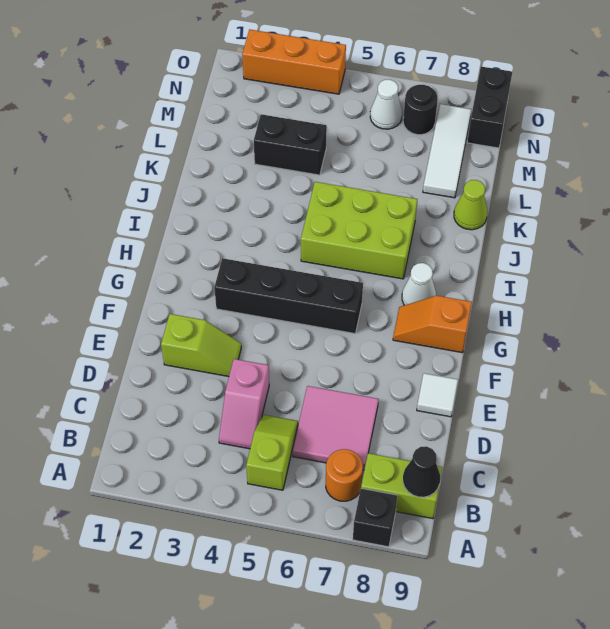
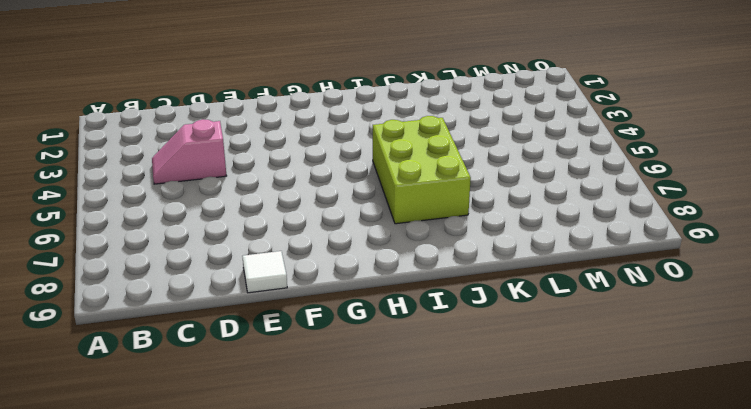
none -> black 1x1 brick [353,488,397,547]
none -> lime 1x2 slope [246,415,298,490]
none -> orange 1x1 round brick [326,449,363,501]

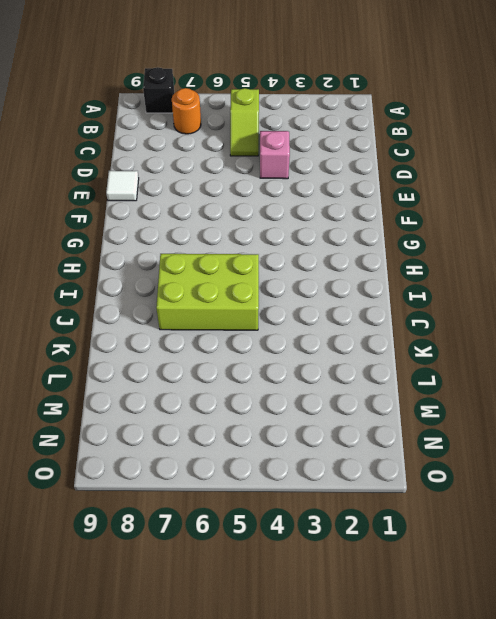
none -> lime 1x2 brick [361,453,443,519]
none -> pink 2x2 tile [292,386,378,470]
none -> lime 1x2 slope [161,314,241,377]

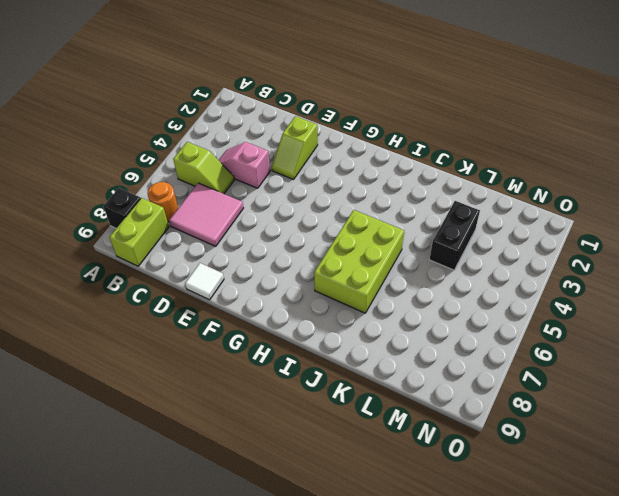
none -> black 1x4 brick [214,258,363,334]
none -> orange 1x2 slope [393,296,472,353]
none -> white 1x1 cone [402,263,436,305]

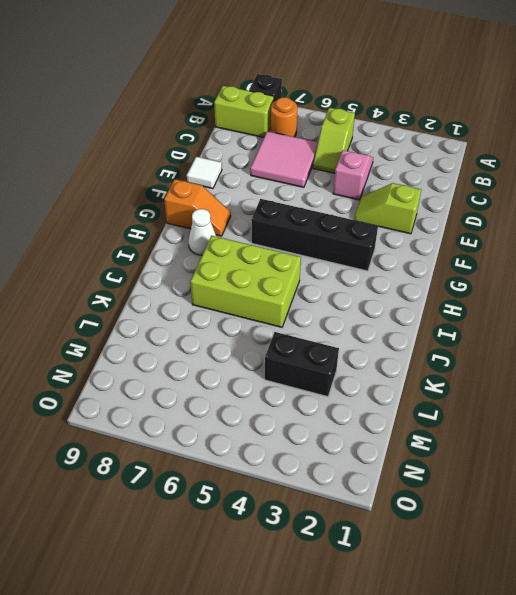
none -> lime 1x1 cone [454,180,487,230]
none -> white 1x3 tile [423,104,471,198]
none -> white 1x1 cone [370,80,402,129]

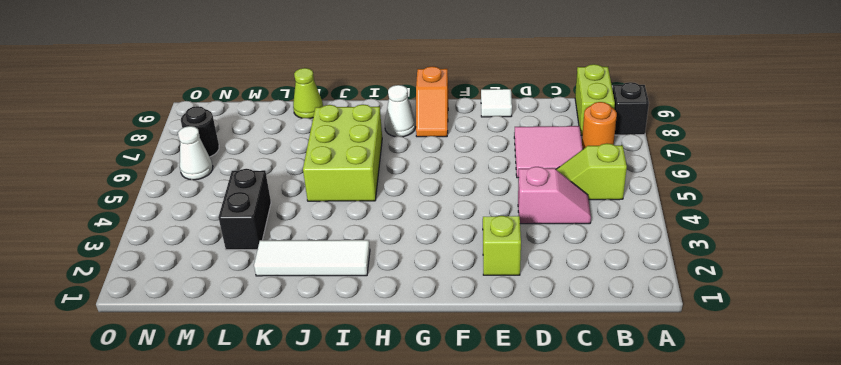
white 1x3 tile [254,240,370,276] -> white 1x3 tile moved to [423,104,471,198]
none -> black 1x4 brick [214,258,363,334]
none -> black 1x2 brick [467,67,512,148]
none -> orange 1x3 brick [242,29,346,94]

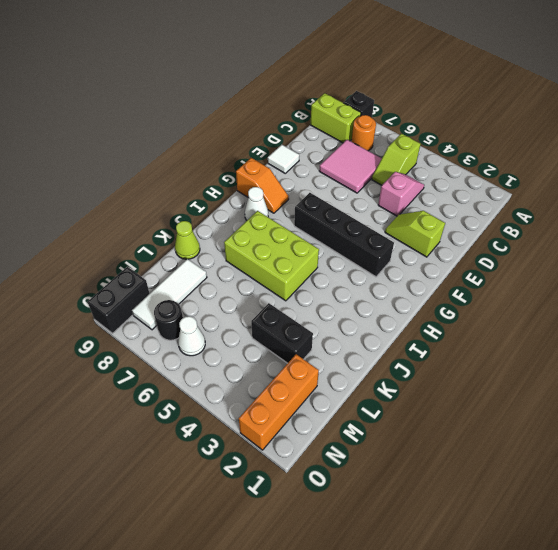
orange 1x3 brick [239,354,319,450] -> orange 1x3 brick turned to [242,29,346,94]
none -> black 1x1 cone [403,446,440,497]

